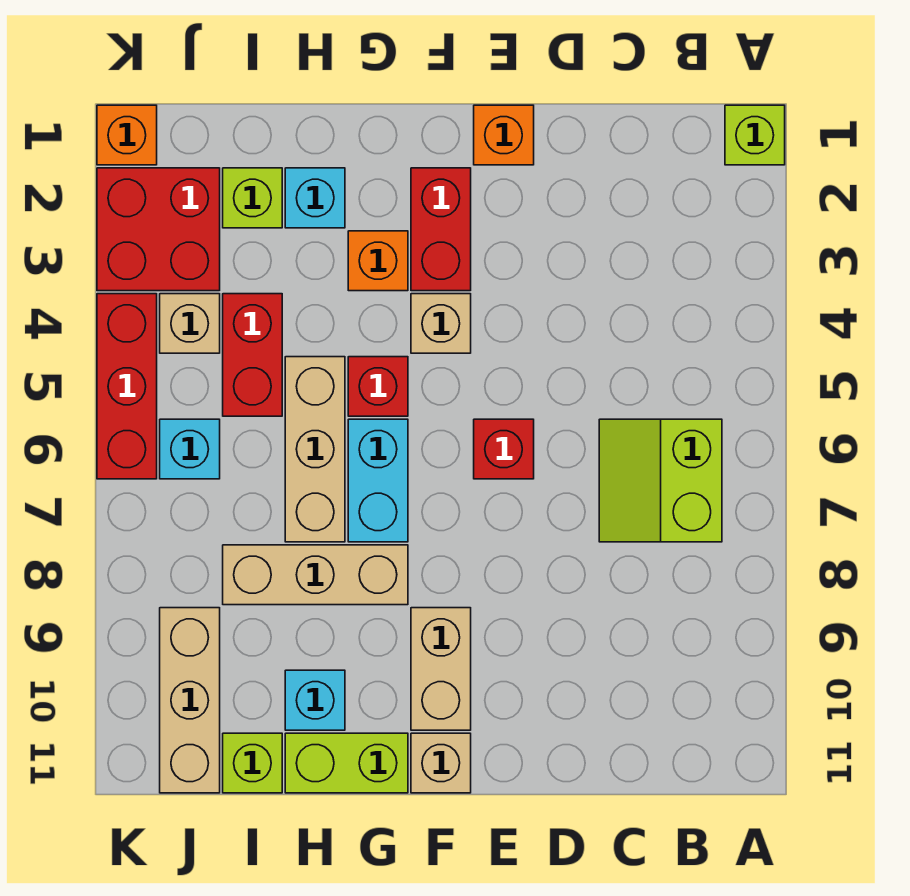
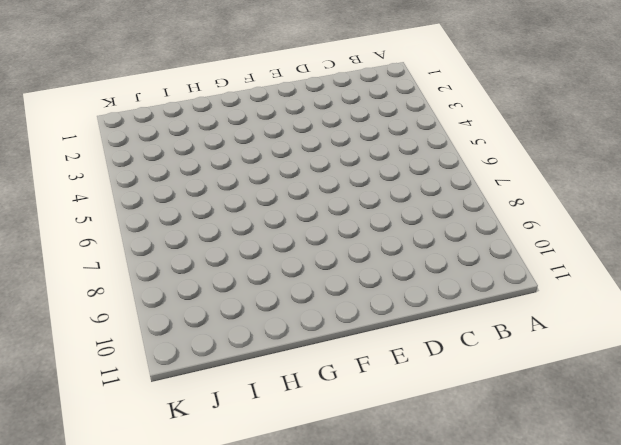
none -> lime 1x1 brick [725,105,785,165]
none -> lime 2x2 slope [599,419,722,542]
none -> orange 1x1 brick [474,105,534,165]

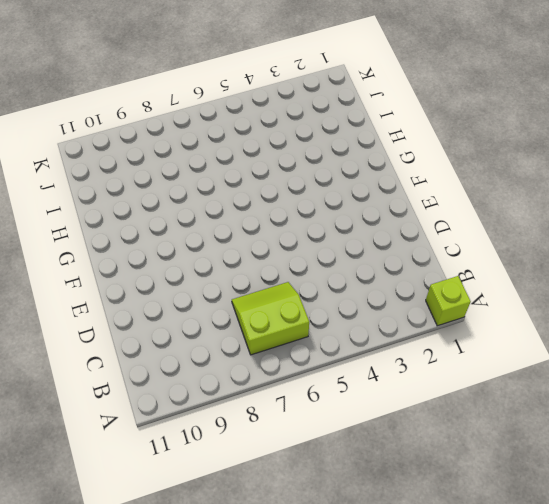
none -> orange 1x1 brick [474,105,534,165]
none -> red 1x1 brick [474,419,534,479]
none -> red 1x2 brick [411,168,471,291]

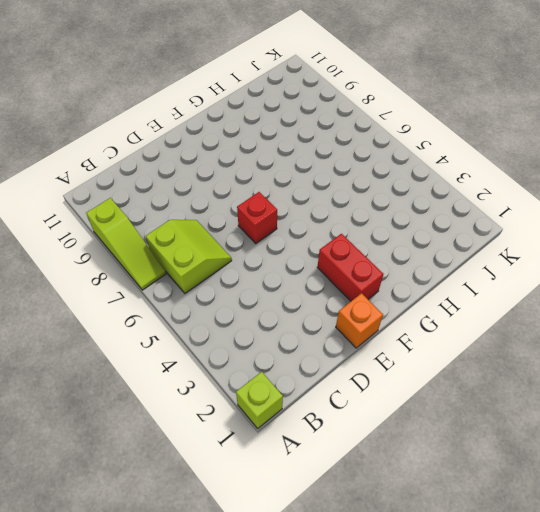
lime 1x3 slope [86,198,166,290] -> none
none -> tan 1x1 brick [411,294,471,353]
none -> tan 1x2 brick [411,608,471,730]
none -> tan 1x1 brick [411,733,471,793]

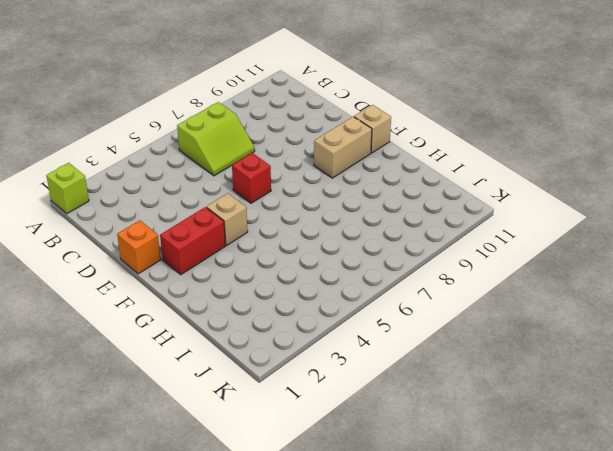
none -> orange 1x1 brick [348,231,408,291]
none -> red 1x1 brick [348,357,408,416]
none -> cyan 1x2 brick [348,419,408,542]

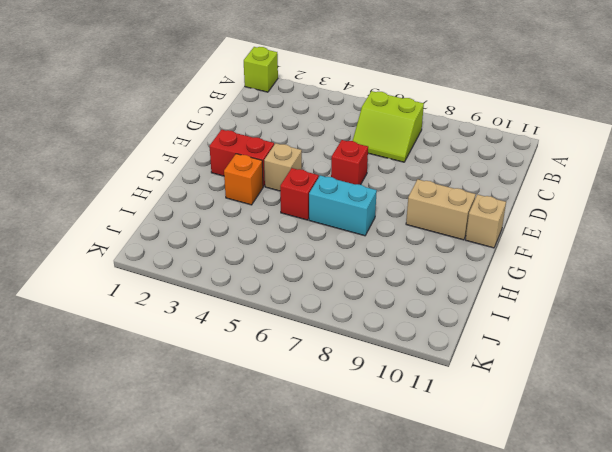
none -> orange 1x1 brick [474,105,534,165]
none -> tan 1x3 brick [223,545,408,605]
none -> lime 1x2 brick [285,733,408,793]

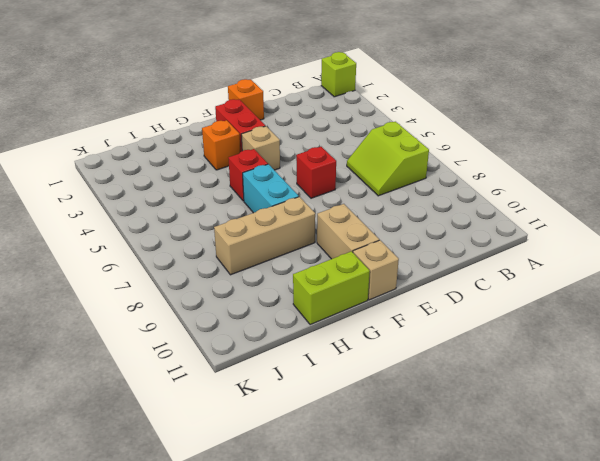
none -> cyan 1x1 brick [285,168,345,228]
none -> tan 1x3 brick [285,357,345,542]
none -> cyan 1x1 brick [285,670,345,730]

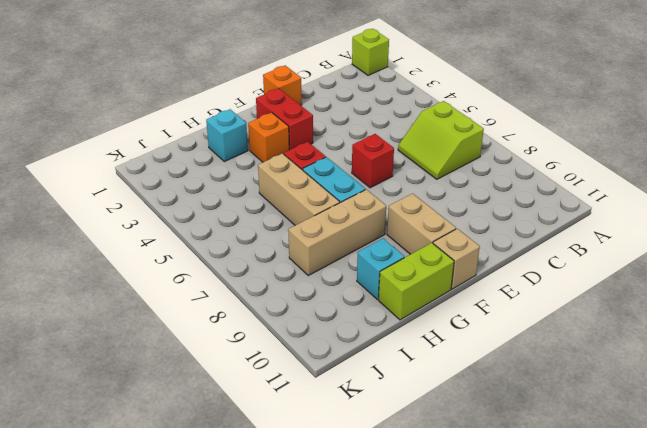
none -> tan 1x1 brick [411,294,471,353]
none -> lime 1x1 brick [223,168,282,228]
none -> red 1x2 brick [223,294,282,416]

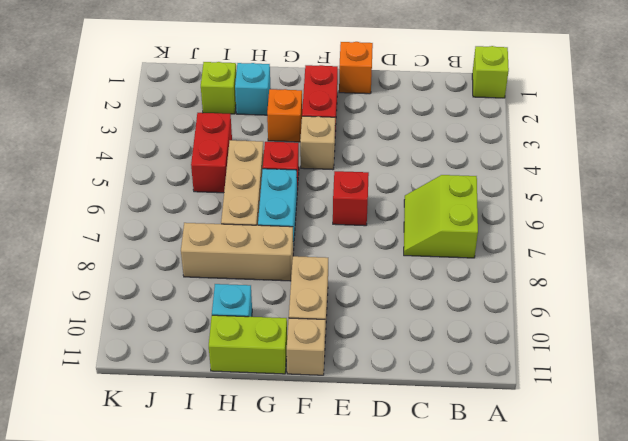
none -> lime 1x1 brick [223,733,282,793]
none -> red 2x2 brick [97,168,220,291]
none -> tan 1x1 brick [160,294,220,353]

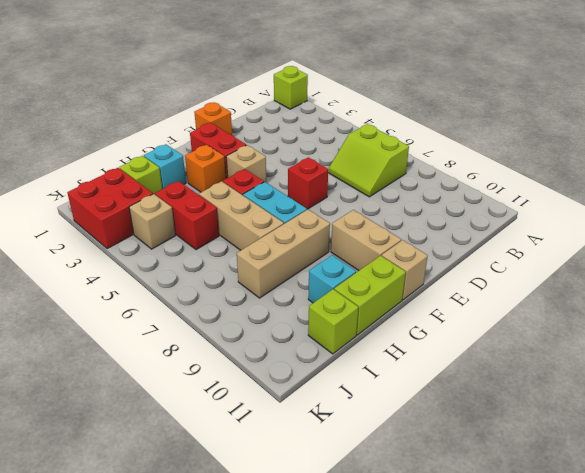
none -> cyan 1x1 brick [160,419,220,479]
none -> tan 1x3 brick [160,608,220,793]
none -> orange 1x1 brick [97,105,157,165]

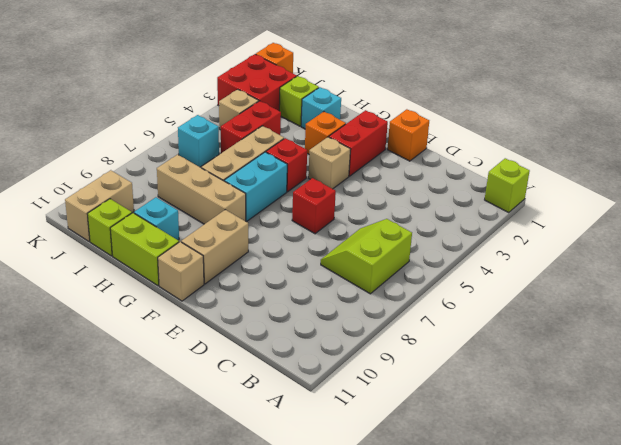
tan 1x2 brick [65,170,134,241] -> tan 1x3 brick [160,608,220,793]
none -> red 1x3 brick [97,294,157,479]

